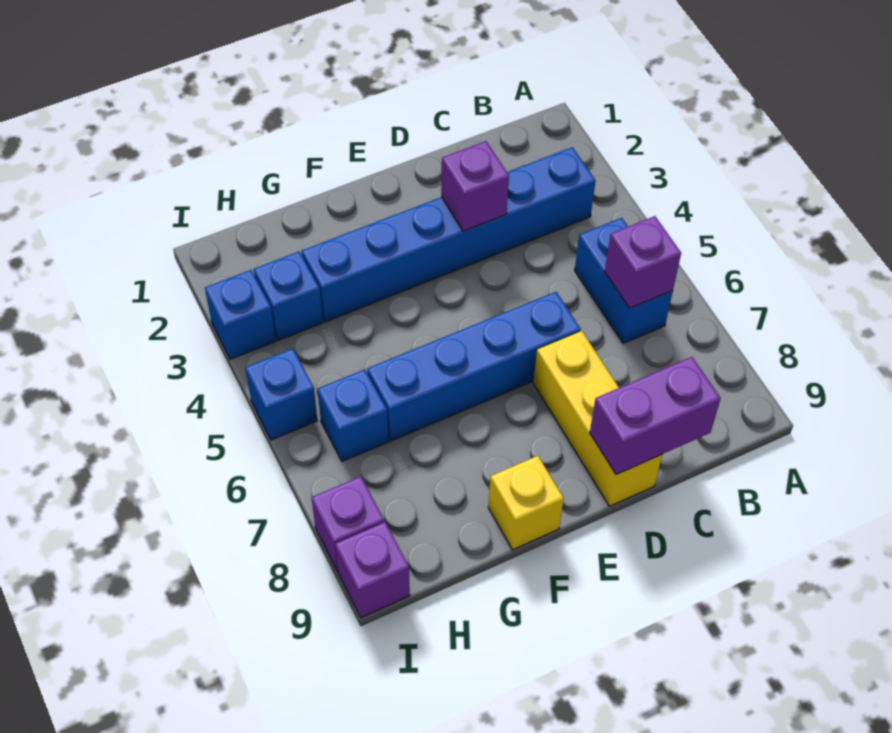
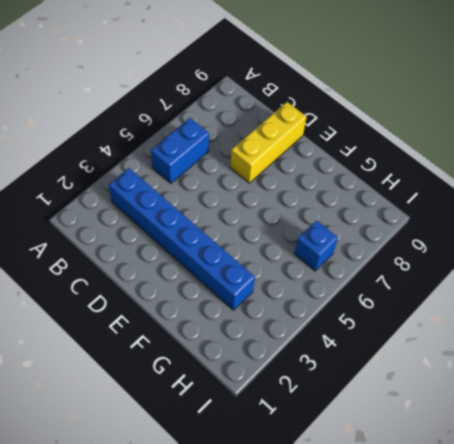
none -> blue 1x4 brick [367,292,581,441]
none -> yellow 1x1 brick [488,456,564,550]
none -> blue 1x1 brick [254,252,323,340]

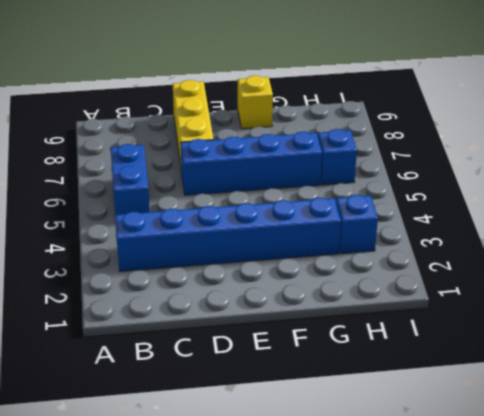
none -> blue 1x1 brick [205,270,276,359]
none -> blue 1x1 brick [245,349,317,440]
none -> purple 1x1 brick [312,476,384,571]

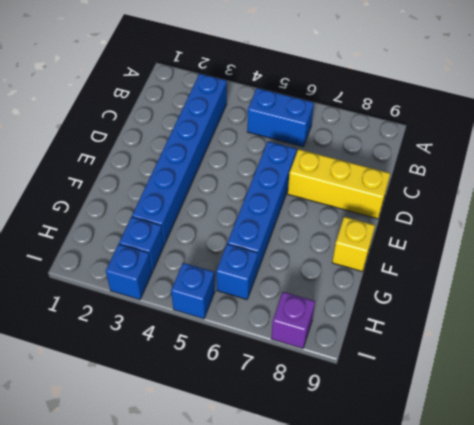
none -> purple 1x1 brick [335,522,410,618]
none -> purple 1x1 brick [605,216,681,308]
none -> purple 1x2 brick [590,357,721,475]

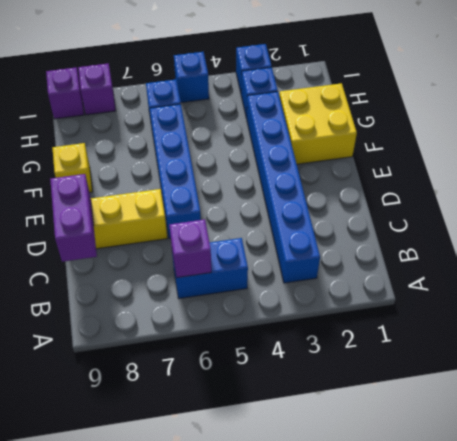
yellow 2x2 brick [279,83,357,164] -> none
none -> purple 1x1 brick [441,141,509,231]

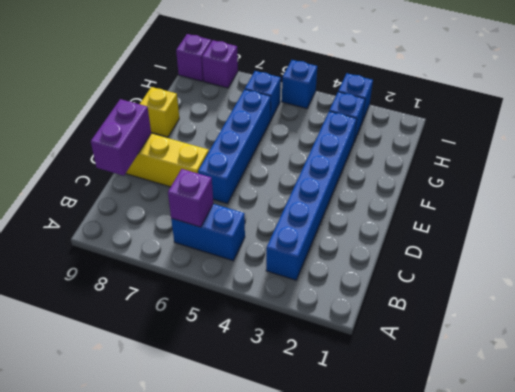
none -> purple 1x1 brick [441,141,509,231]

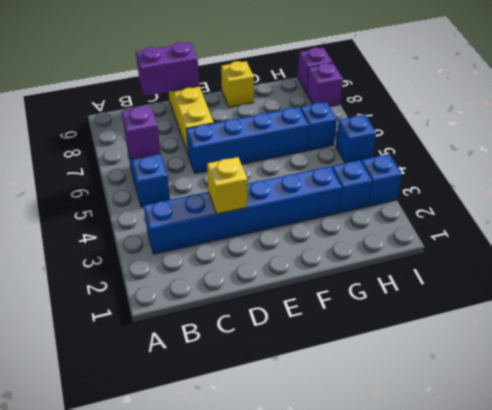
yellow 1x1 brick [207,157,247,214] -> purple 1x1 brick [441,141,509,231]

